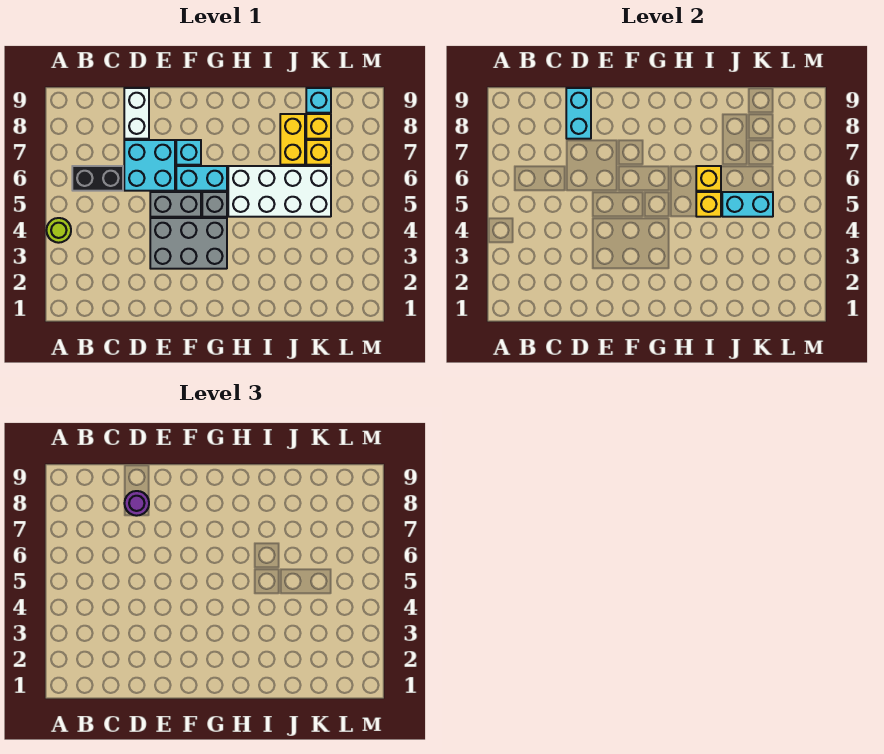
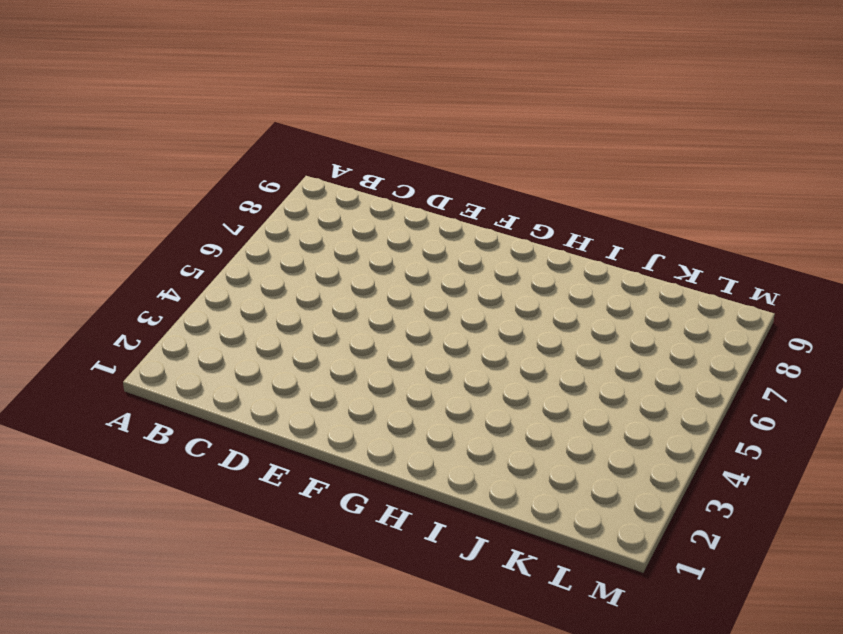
none -> lime 1x1 round brick [46,218,71,243]
none -> black 1x2 brick [72,166,123,191]
none -> cyan 2x2 brick [124,140,175,191]

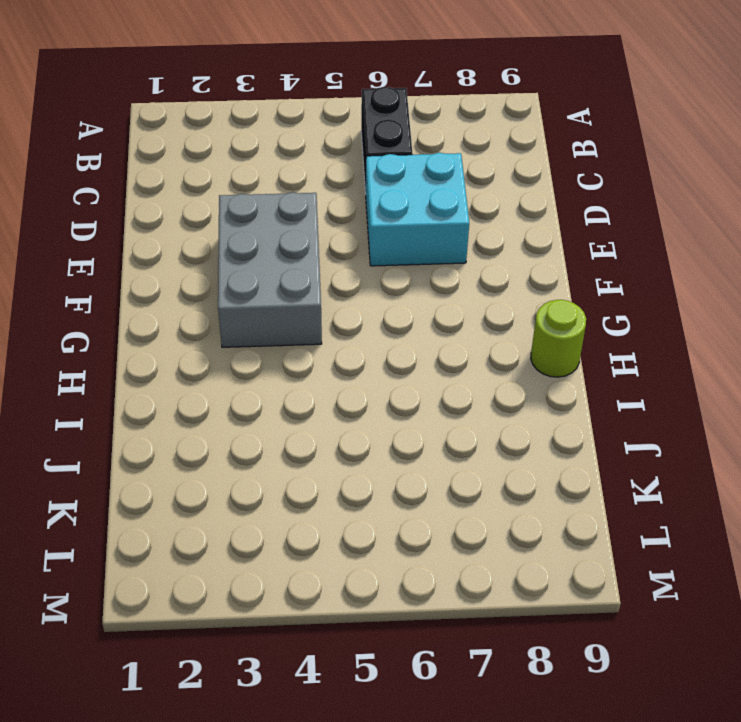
lime 1x1 round brick [531,300,586,377] -> lime 1x1 round brick moved to [46,218,71,243]
none -> white 1x2 brick [124,88,149,139]
none -> grey 1x2 brick [150,192,201,217]
none -> cyan 1x2 brick [176,166,227,191]

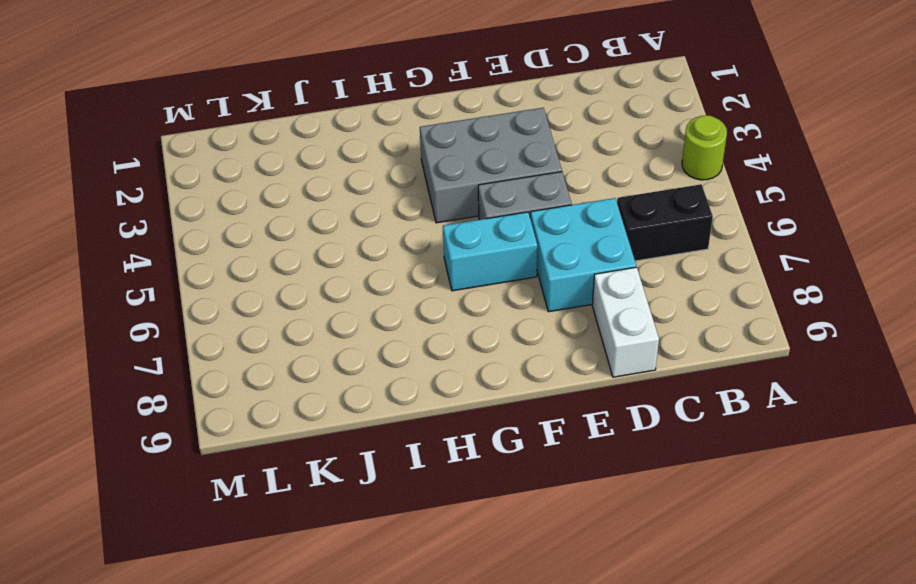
none -> cyan 1x1 brick [176,140,201,165]
none -> grey 1x1 brick [202,192,227,217]
none -> white 2x4 brick [228,166,331,217]

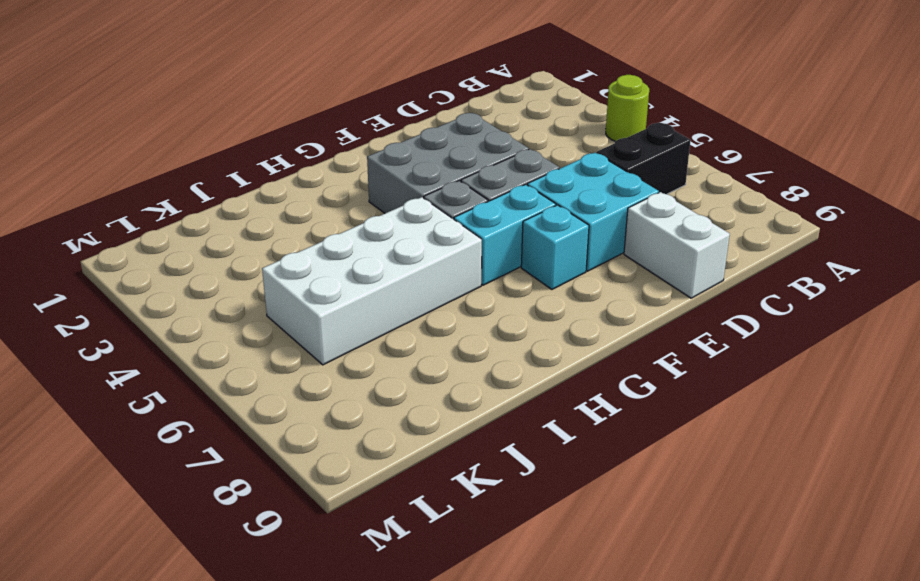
none -> yellow 1x2 brick [280,114,305,165]
none -> yellow 1x1 brick [306,140,331,165]
none -> yellow 1x1 brick [306,114,331,139]

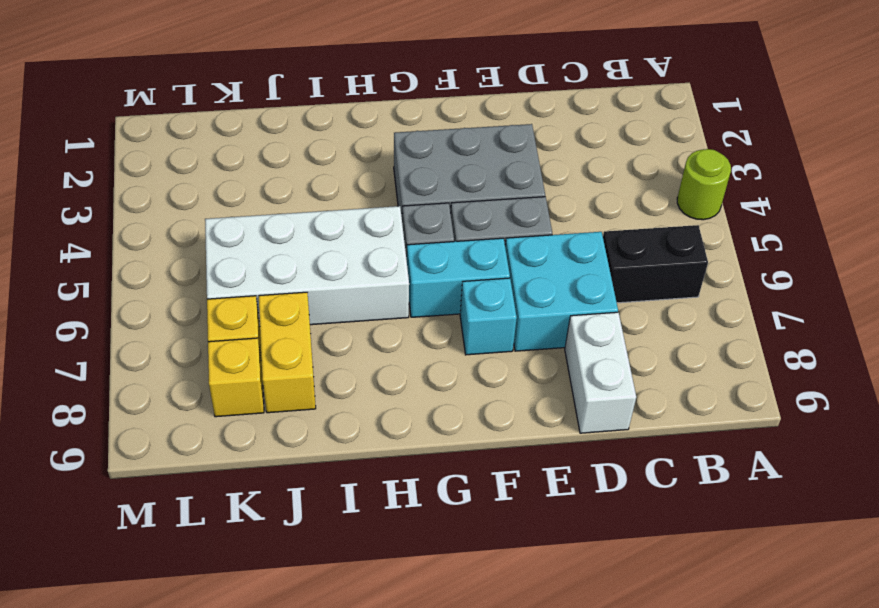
none -> cyan 1x1 brick [306,88,331,113]
none -> cyan 1x2 brick [566,88,591,139]
none -> yellow 1x1 brick [696,192,721,217]

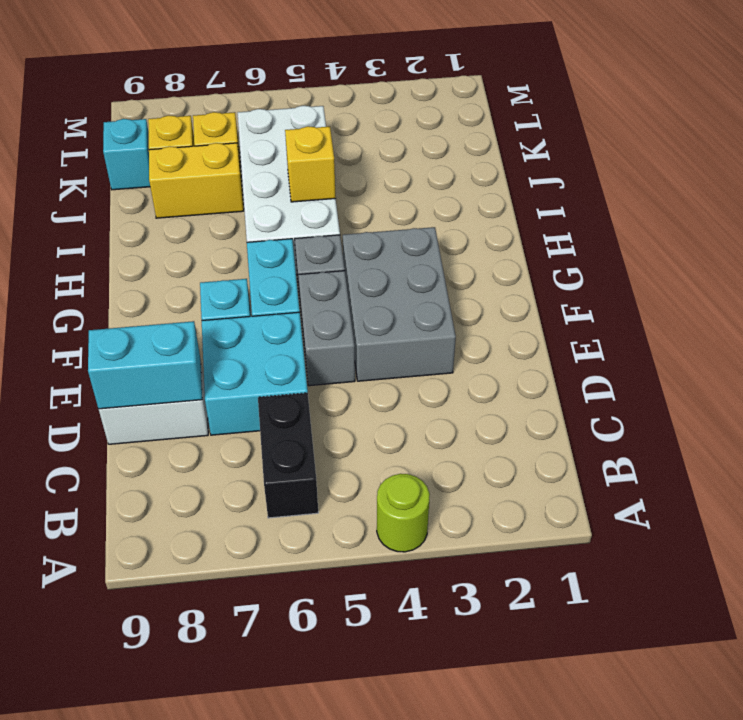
none -> yellow 1x1 brick [696,166,721,191]
none -> cyan 1x2 brick [722,192,773,217]
none -> purple 1x1 round brick [124,491,149,516]

